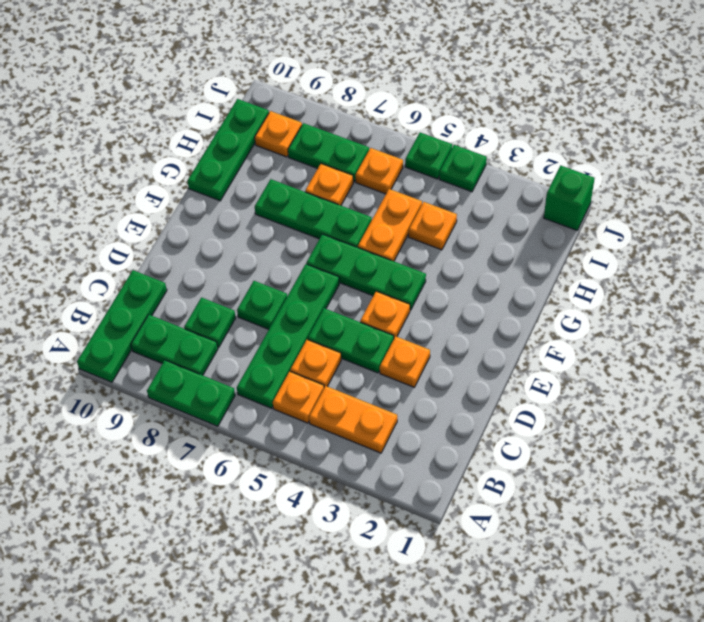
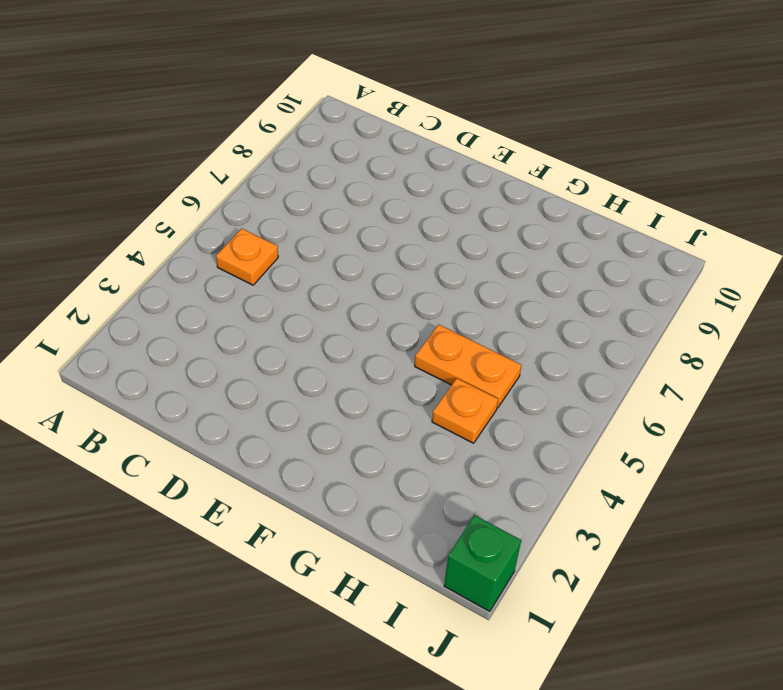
none -> green 1x2 plate [147,360,235,426]
none -> green 1x3 plate [77,270,167,382]
none -> orange 1x2 plate [309,386,397,453]

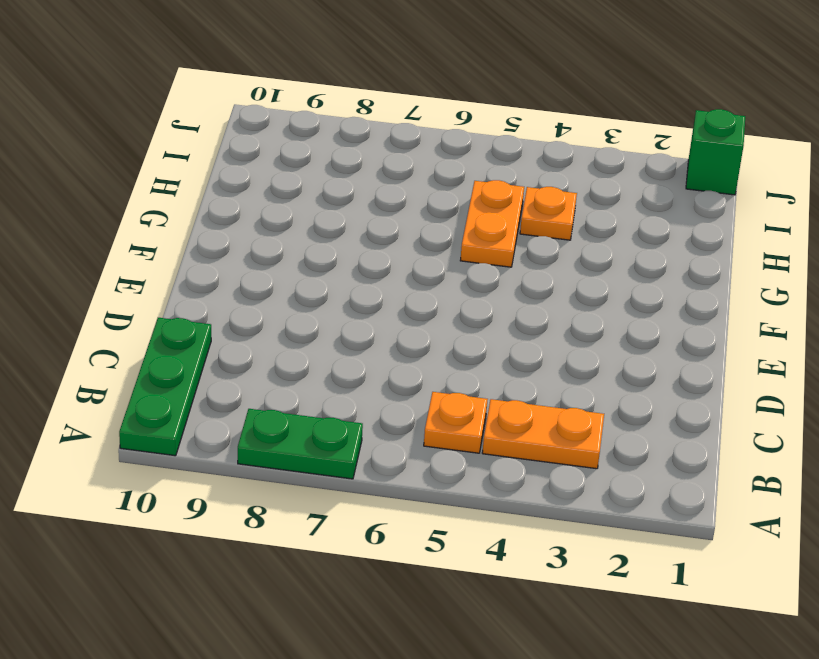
none -> green 1x4 plate [237,264,339,408]
none -> green 1x2 plate [131,315,218,375]
none -> orange 1x1 plate [290,339,341,388]

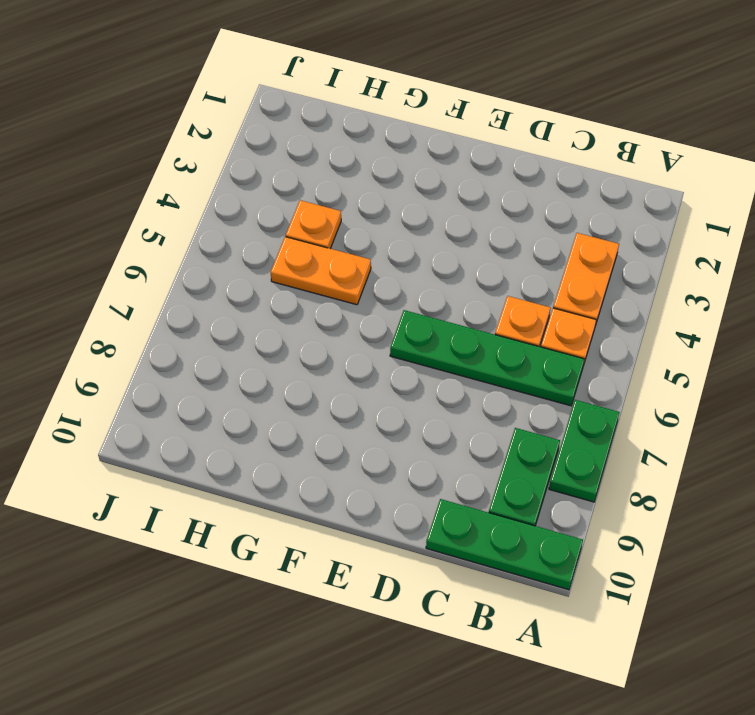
none -> green 1x1 plate [184,298,236,347]
none -> orange 1x1 plate [380,336,430,387]
none -> green 1x2 plate [308,308,394,373]

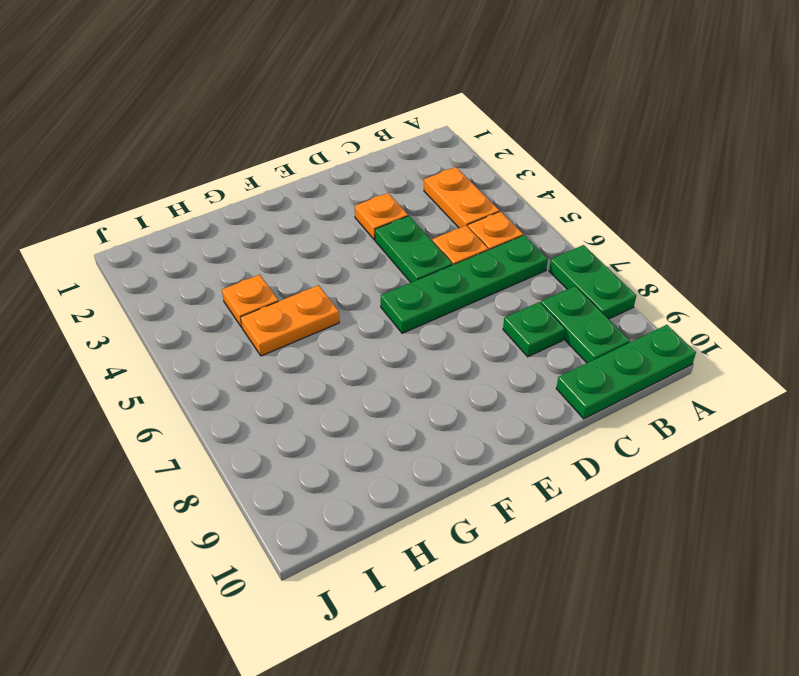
none -> green 1x1 plate [237,281,287,329]
none -> orange 1x1 plate [360,291,410,338]
none -> green 1x3 plate [306,234,426,310]

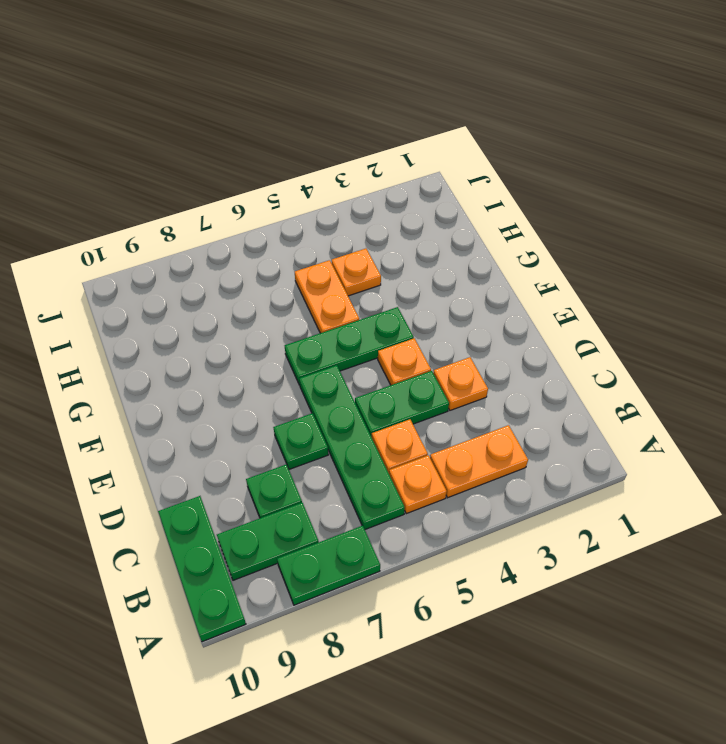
none -> green 1x3 plate [255,179,372,247]
none -> green 1x3 plate [187,99,269,201]
none -> orange 1x1 plate [305,164,353,205]

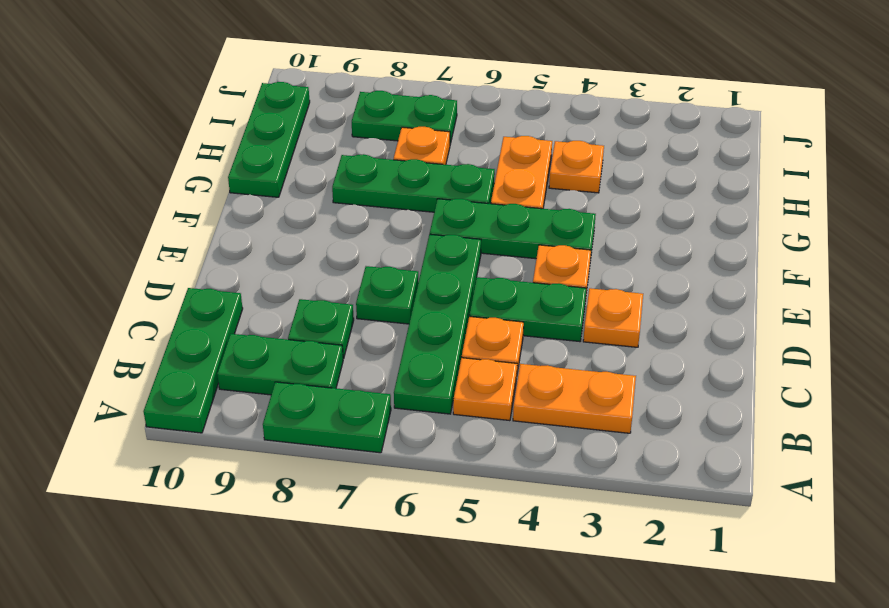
none -> orange 1x1 plate [355,148,403,194]
none -> orange 1x1 plate [255,111,302,157]
none -> green 1x1 brick [544,166,595,230]

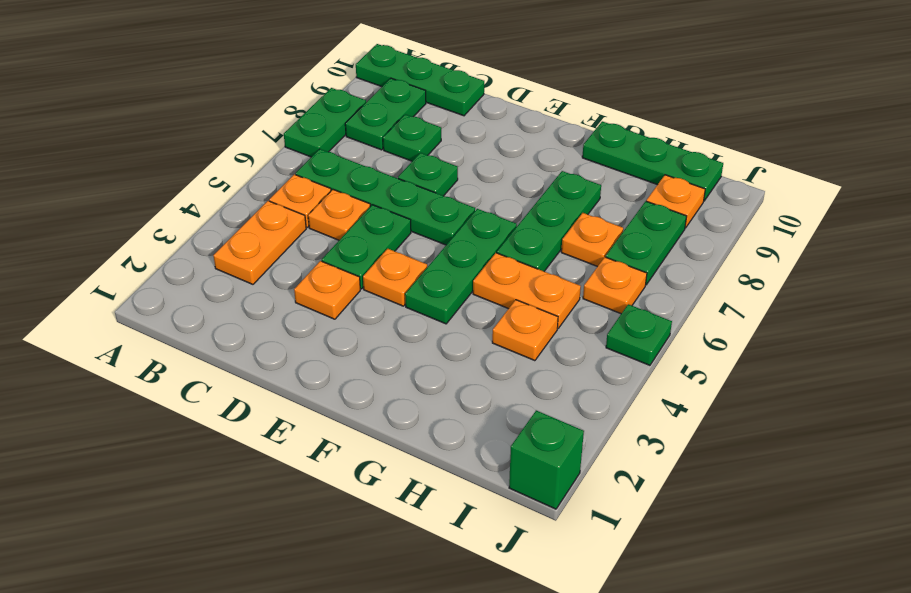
none -> green 1x1 plate [439,145,487,192]

